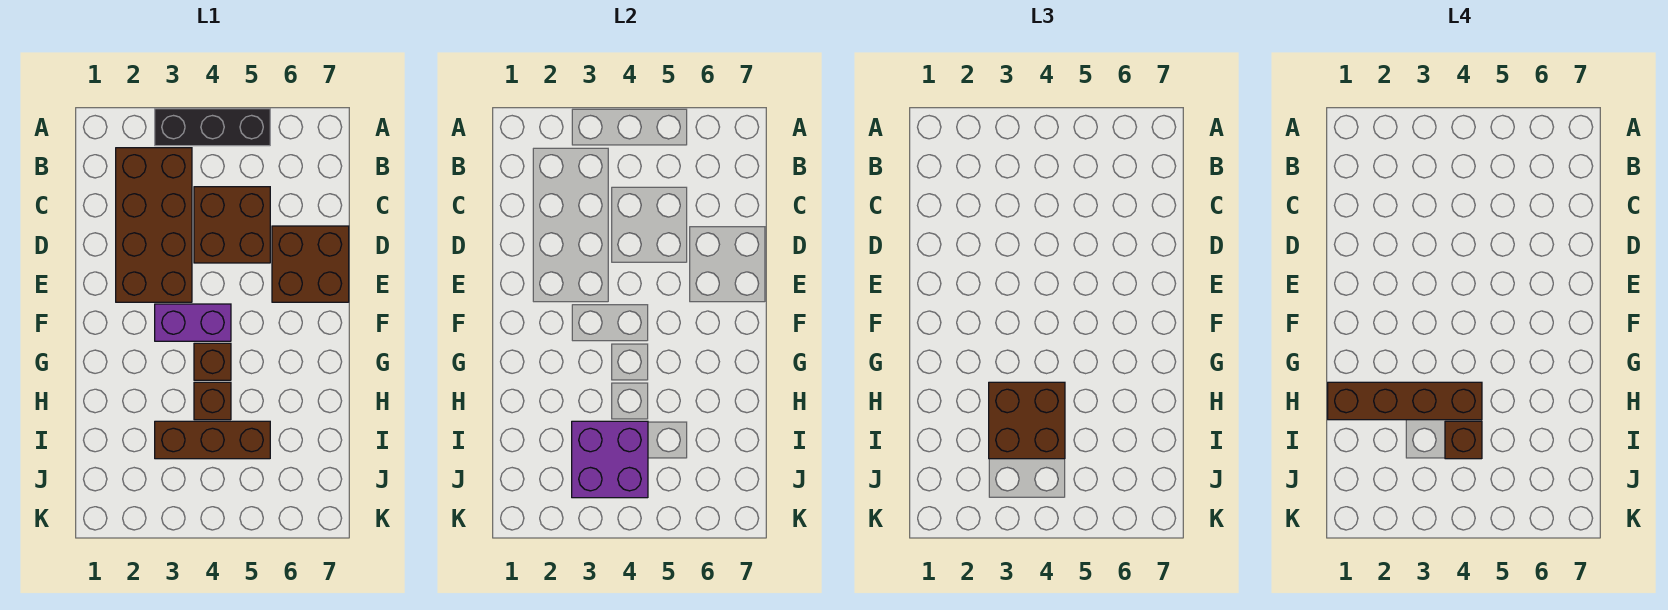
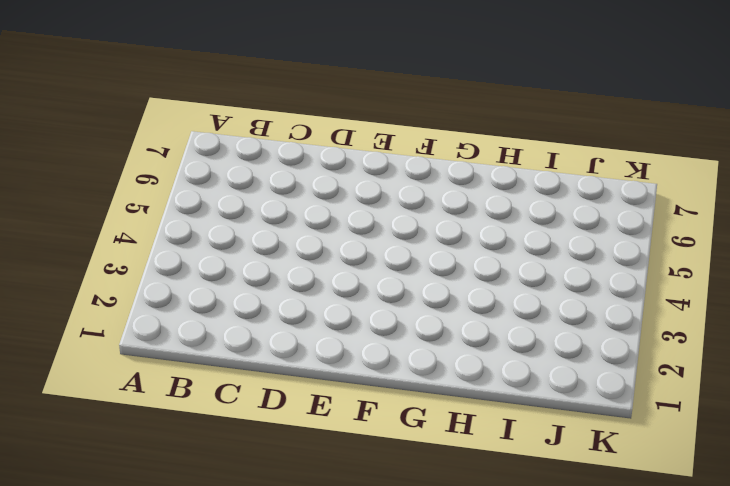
none -> black 1x3 brick [155,109,270,146]
none -> brown 2x4 brick [116,148,192,302]
none -> brown 2x2 brick [194,187,270,263]

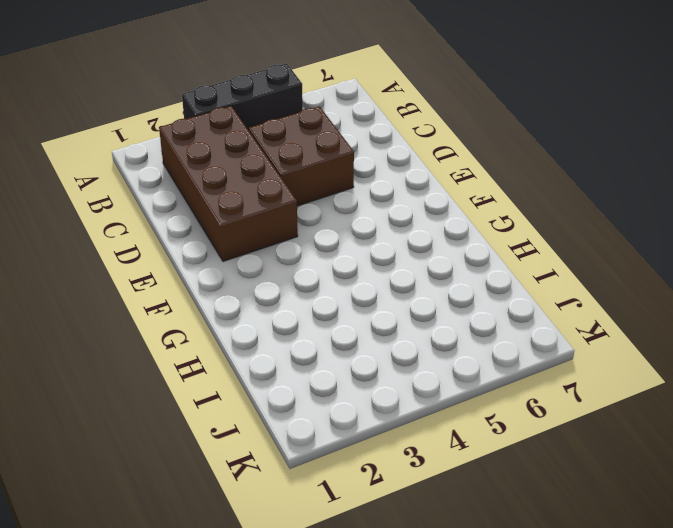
none -> brown 2x2 brick [272,226,349,302]
none -> purple 1x2 brick [155,304,231,341]
none -> brown 1x1 brick [194,343,231,380]

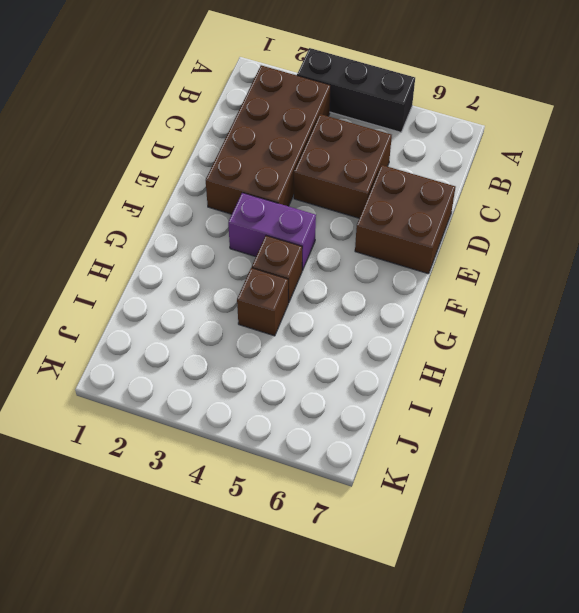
none -> brown 1x3 brick [155,421,270,459]
none -> purple 2x2 brick [572,421,648,498]
none -> brown 2x2 brick [989,382,1065,459]

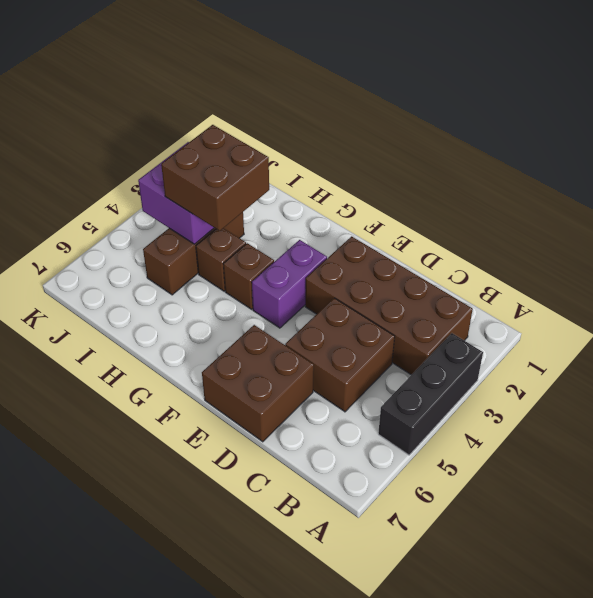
none -> brown 1x4 brick [1328,382,1482,420]
none -> brown 1x1 brick [1445,421,1482,459]

